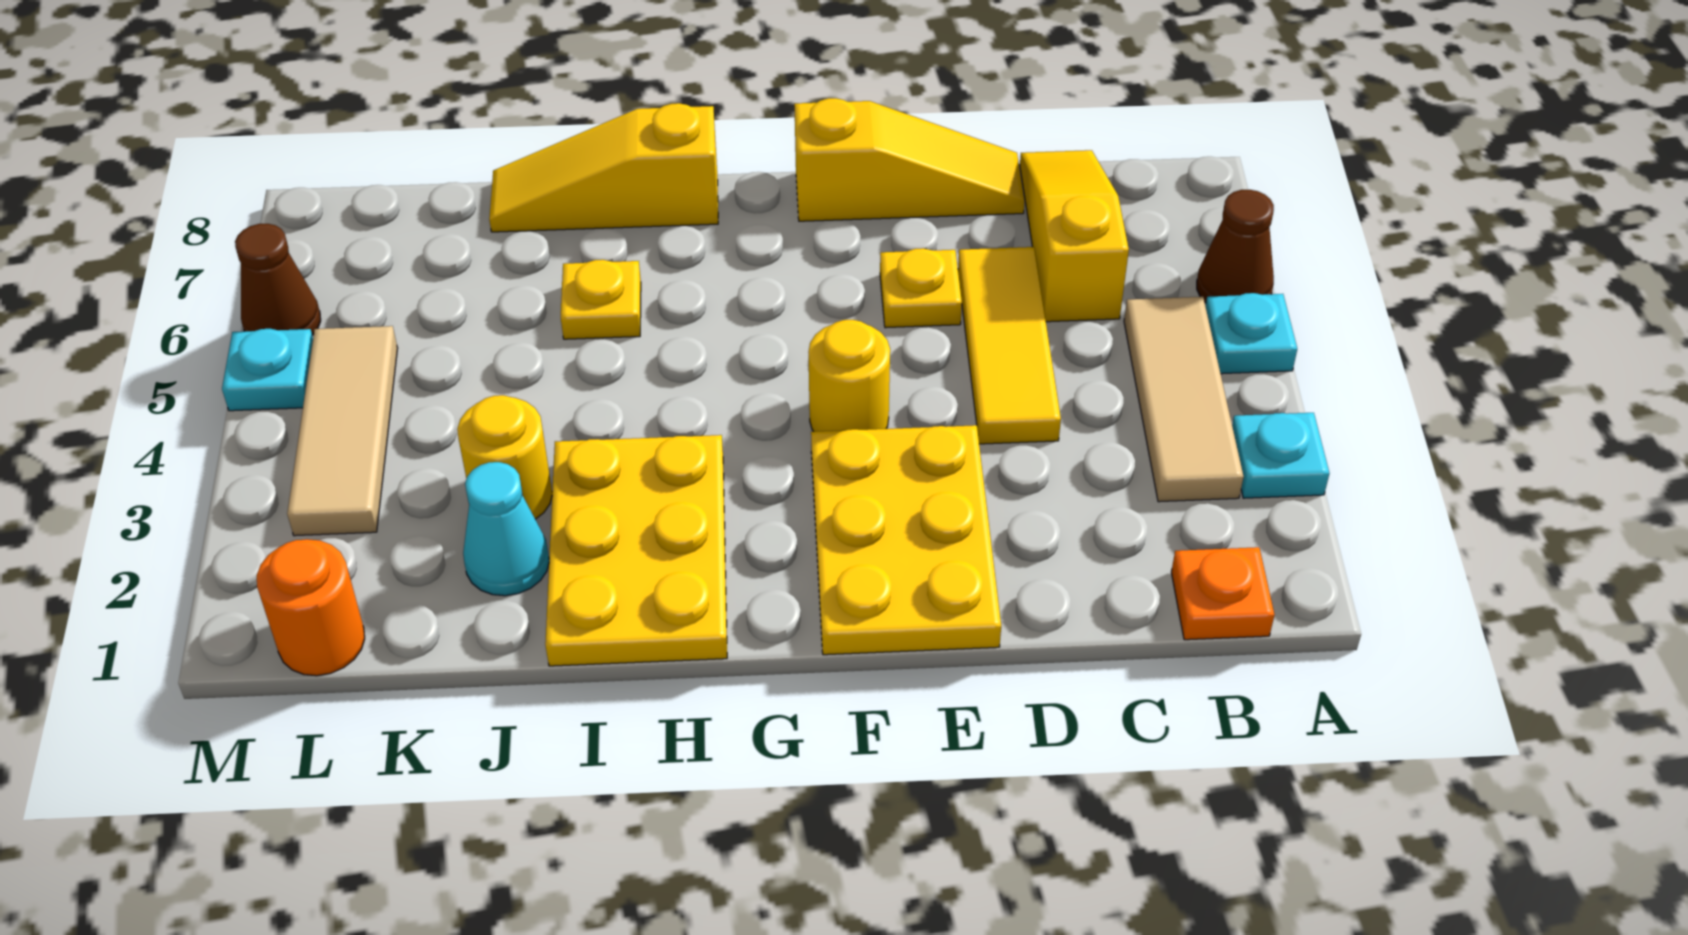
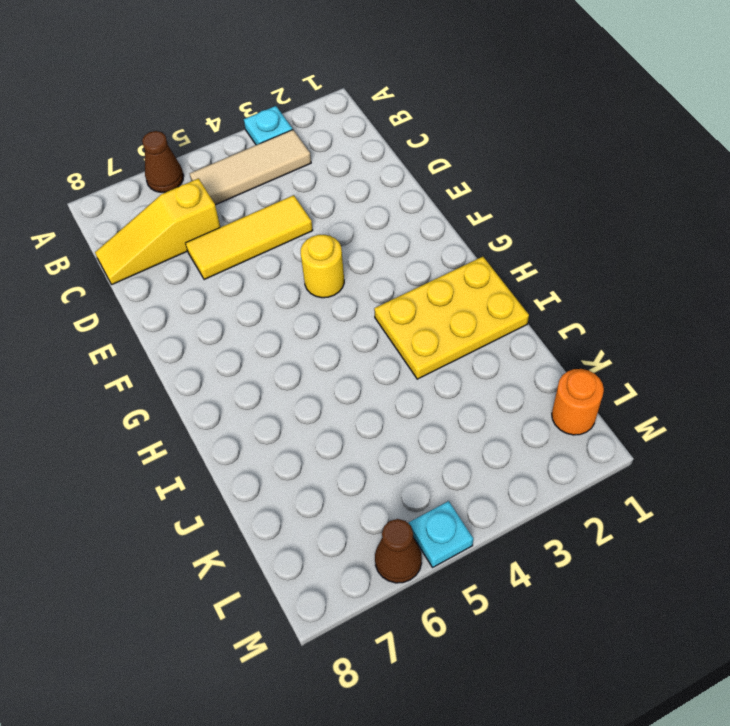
none -> cyan 1x1 plate [1205,293,1297,374]
none -> orange 1x1 plate [1171,547,1275,640]
none -> yellow 1x3 slope [794,98,1025,221]

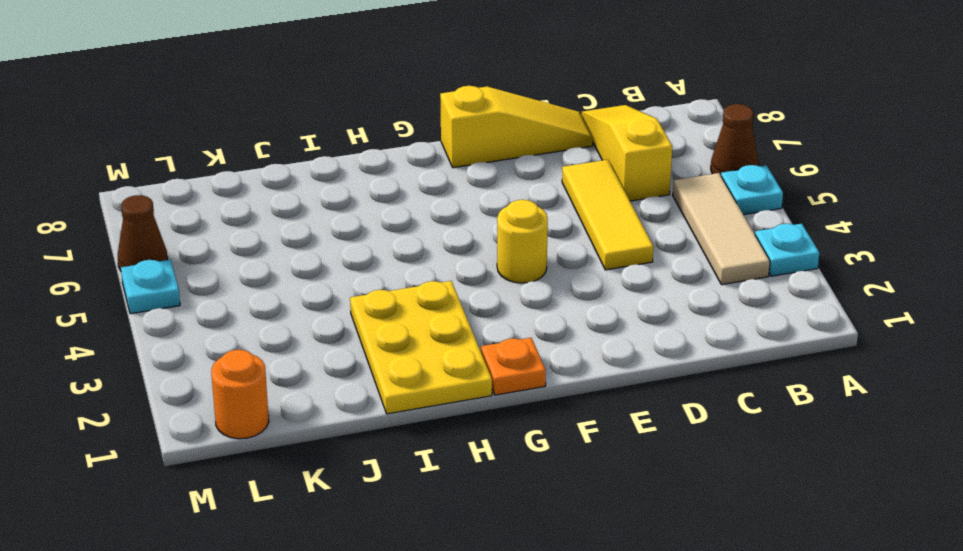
orange 1x1 plate [481,338,546,395] -> orange 1x1 plate moved to [1171,547,1275,640]
none -> yellow 2x3 plate [811,425,1001,655]
none -> yellow 1x1 plate [880,248,962,328]
none -> yellow 1x3 slope [489,103,718,232]

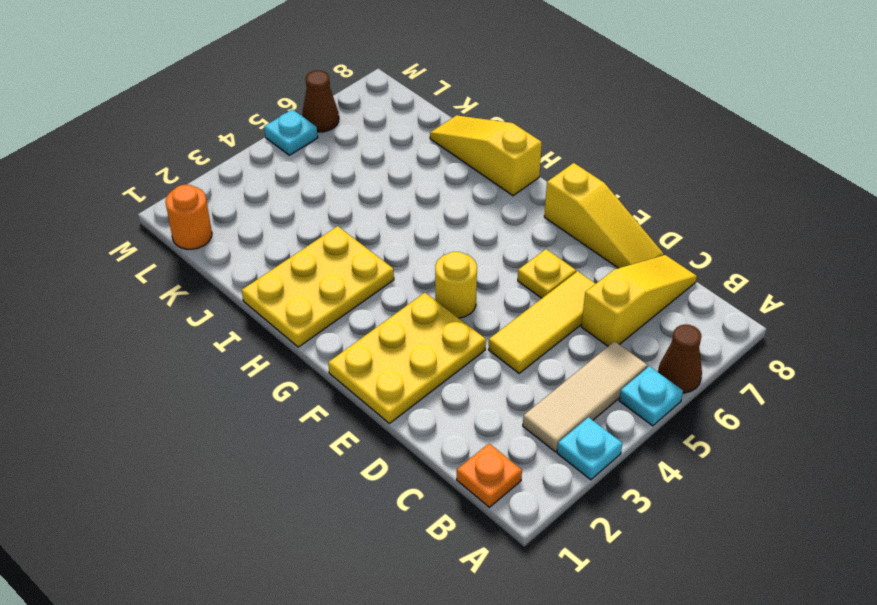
none -> yellow 1x1 plate [561,260,641,339]
none -> cyan 1x1 cone [463,462,549,596]
none -> yellow 1x1 round brick [457,395,552,519]

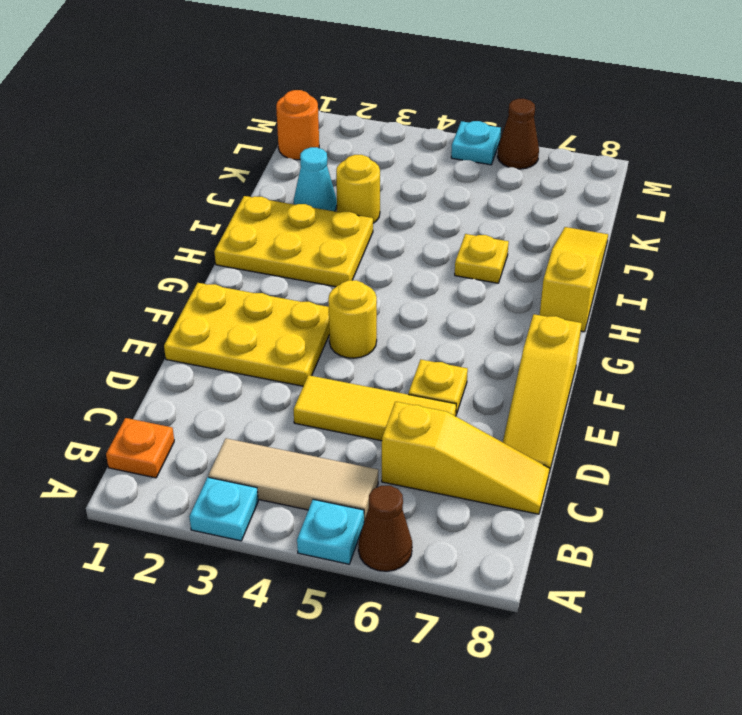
none -> tan 1x3 tile [287,326,398,536]

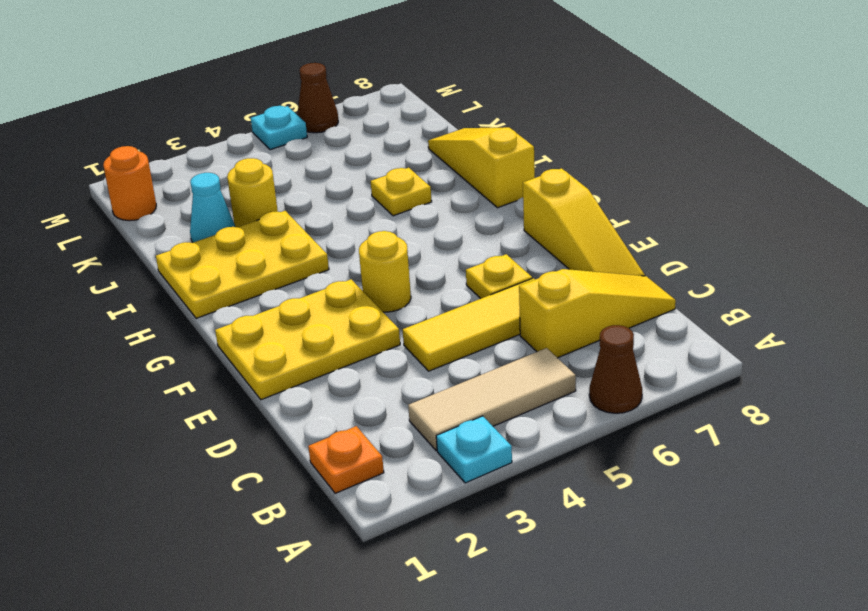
none -> cyan 1x1 plate [1205,293,1297,374]
none -> tan 1x3 tile [287,326,398,536]

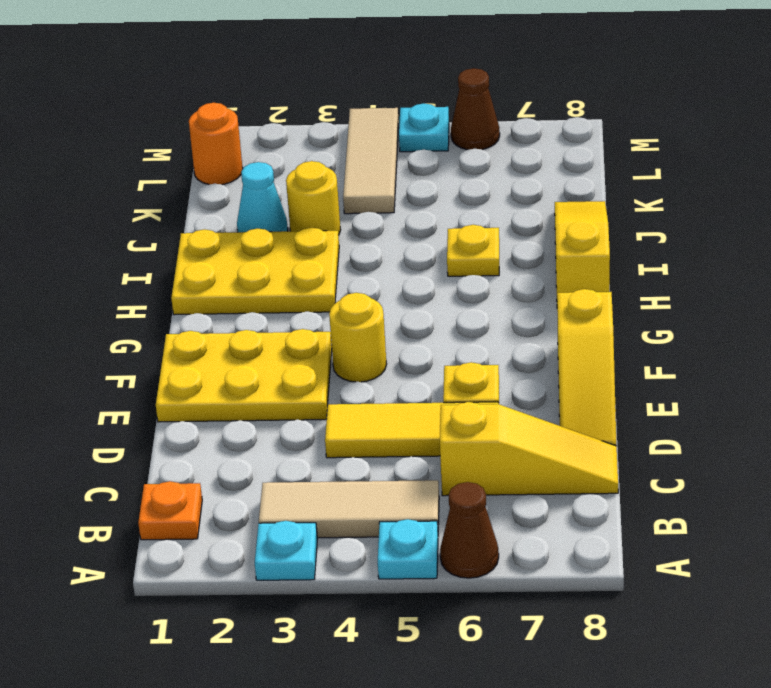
tan 1x3 tile [343,108,399,214] -> tan 1x3 tile turned to [287,326,398,536]

